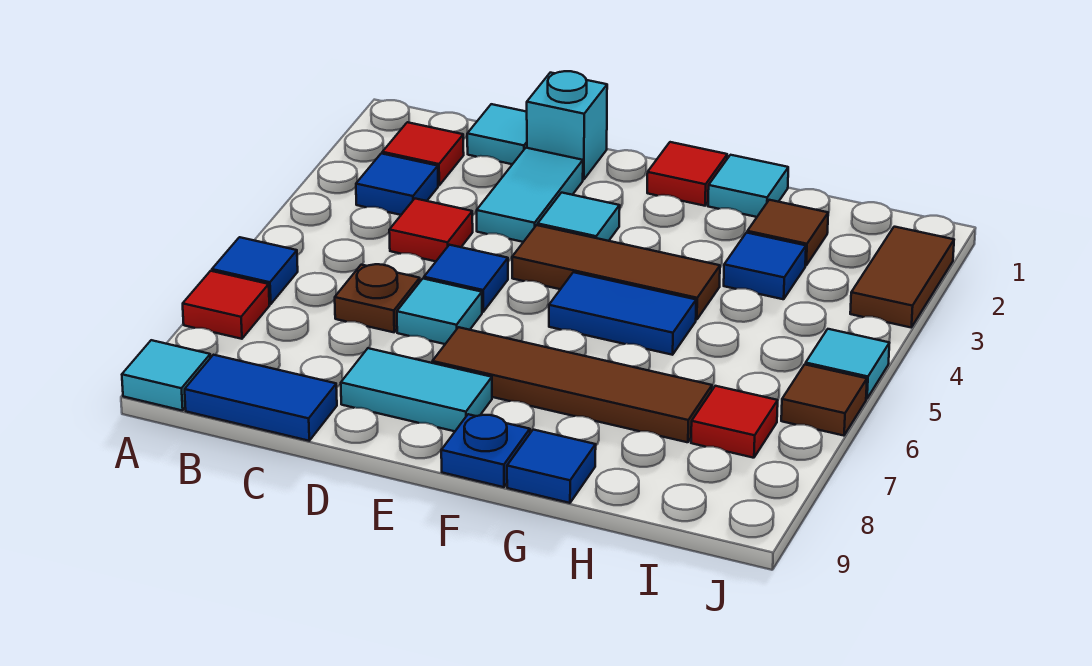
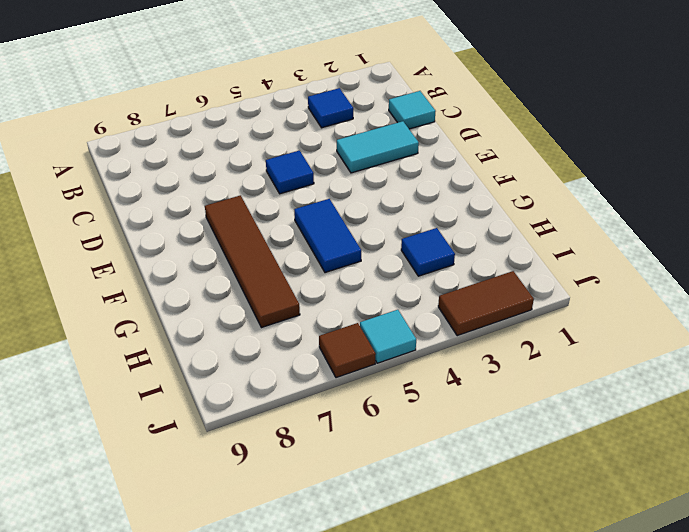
none -> blue 1x1 tile [212,237,298,304]
none -> red 1x1 tile [183,271,269,339]
none -> cyan 1x1 tile [122,340,210,411]

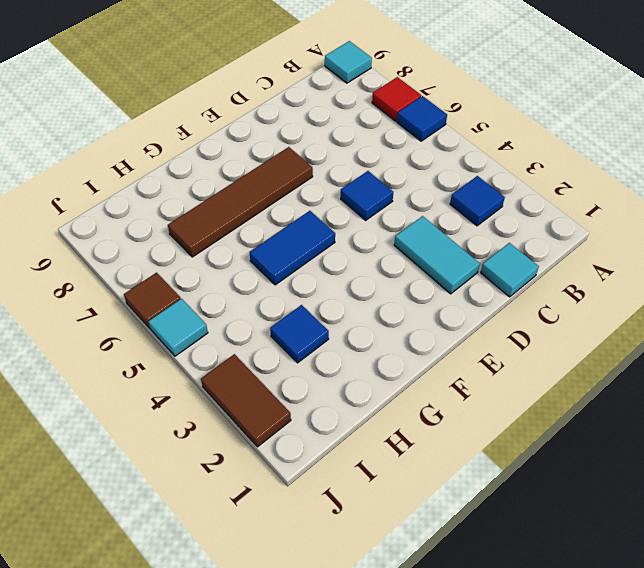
none -> red 1x1 tile [382,122,464,185]
none -> blue 1x2 tile [185,355,337,441]
none -> red 1x1 tile [389,199,473,261]

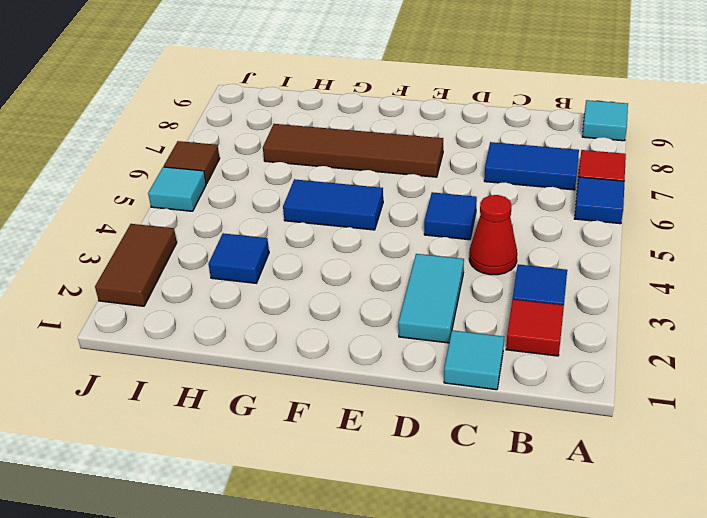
blue 1x2 tile [484,142,579,190] -> blue 1x2 tile moved to [185,355,337,441]
red 1x1 cone [469,195,517,275] -> red 1x1 tile [389,199,473,261]
none -> brown 1x1 plate [335,264,420,332]
none -> cyan 1x1 brick [527,71,607,180]
none -> cyan 1x1 tile [397,279,482,344]

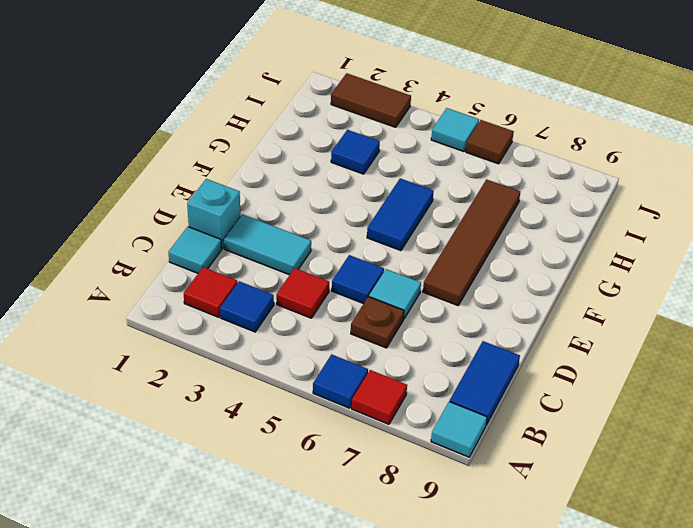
none -> cyan 1x2 tile [341,348,492,431]
none -> cyan 1x1 tile [538,193,620,241]
none -> brown 1x3 tile [512,225,720,320]

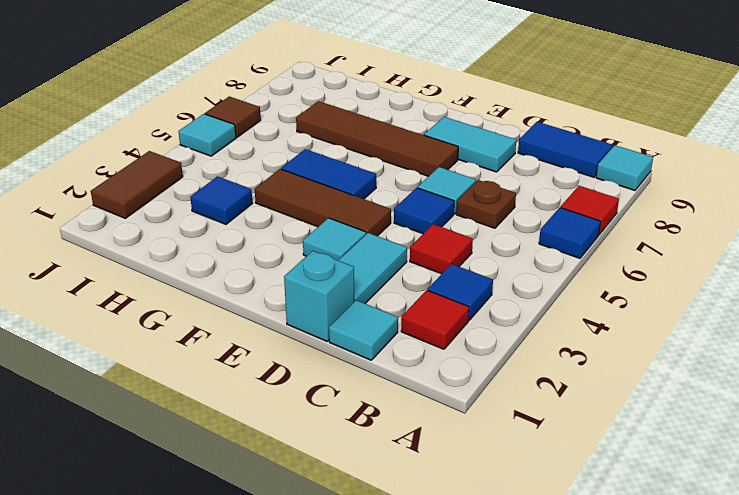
none -> red 1x1 tile [647,142,727,206]
none -> blue 1x1 plate [441,414,530,487]
none -> cyan 1x1 tile [708,155,788,217]

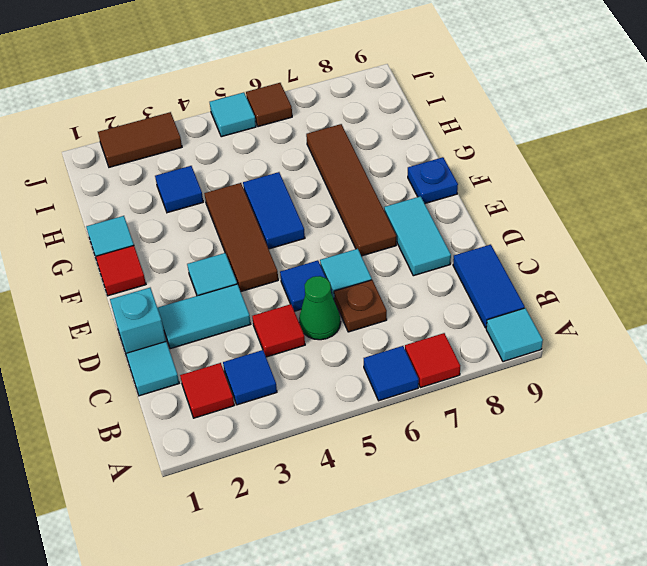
green 1x1 cone [299,276,340,340] -> none
none -> blue 1x1 tile [507,430,596,503]
none -> brown 1x1 tile [747,200,828,265]
none -> red 1x1 tile [691,386,778,458]

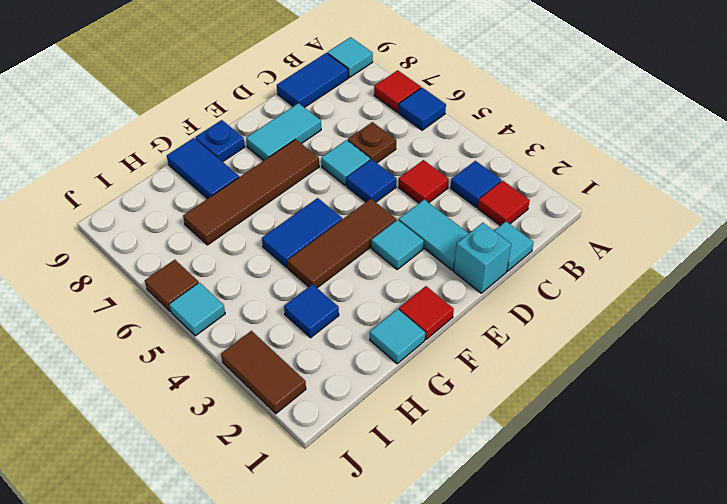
blue 1x2 tile [167,138,239,199] -> blue 1x1 tile [507,430,596,503]
none -> brown 1x1 tile [747,200,828,265]
none -> red 1x1 tile [691,386,778,458]

